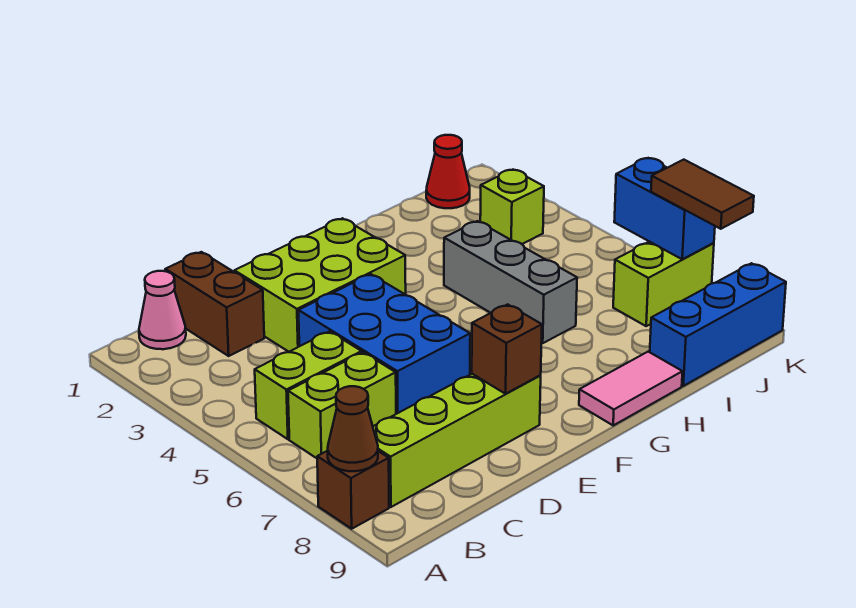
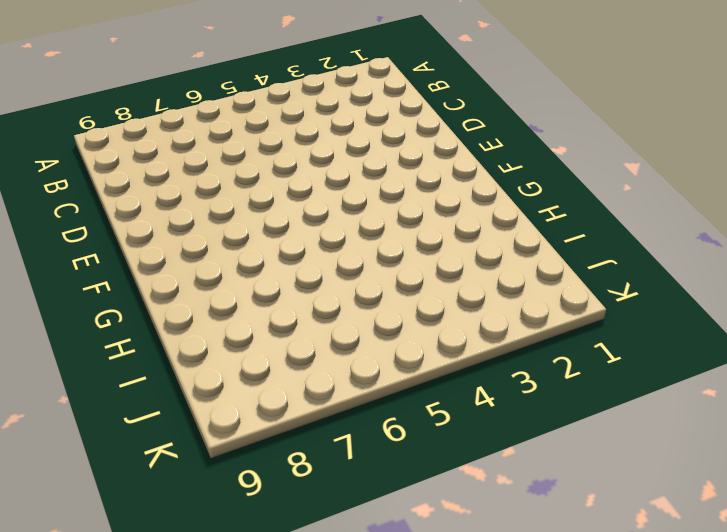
none -> brown 1x1 brick [317,451,389,529]
none -> pink 1x1 cone [139,271,186,349]
none -> lime 1x2 brick [255,331,362,439]

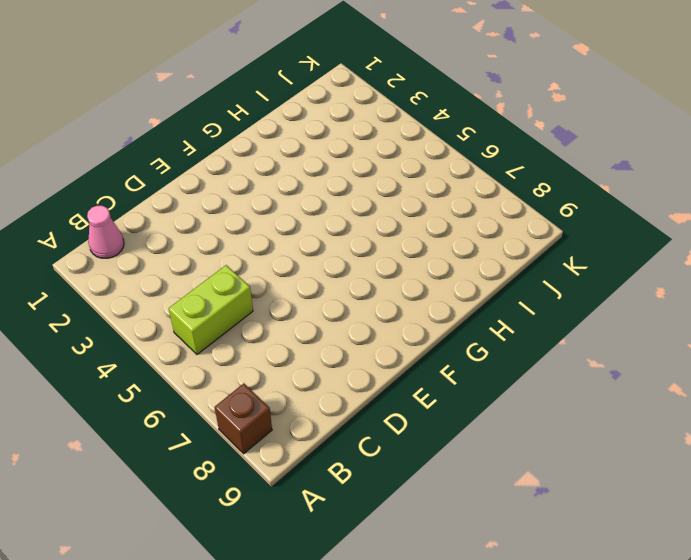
none -> lime 1x2 brick [288,352,396,458]
none -> lime 1x4 brick [373,374,541,507]
none -> brown 1x2 brick [165,252,264,356]

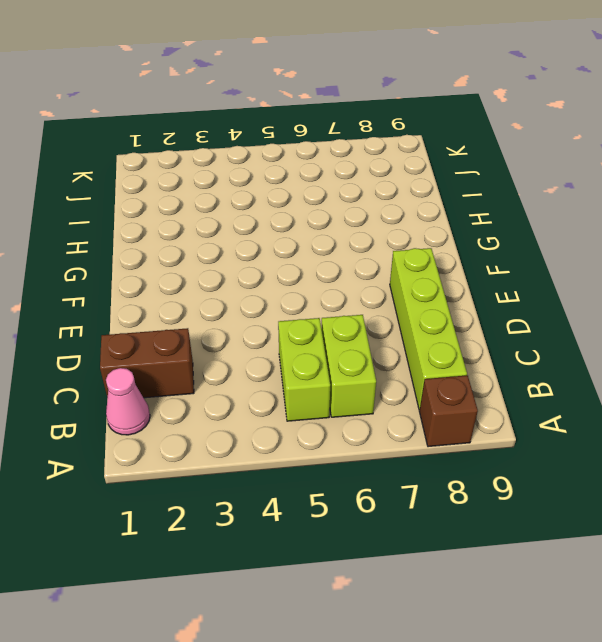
none -> lime 2x3 brick [234,218,406,352]
none -> blue 2x3 brick [298,274,470,414]
none -> pink 1x2 tile [579,352,682,425]

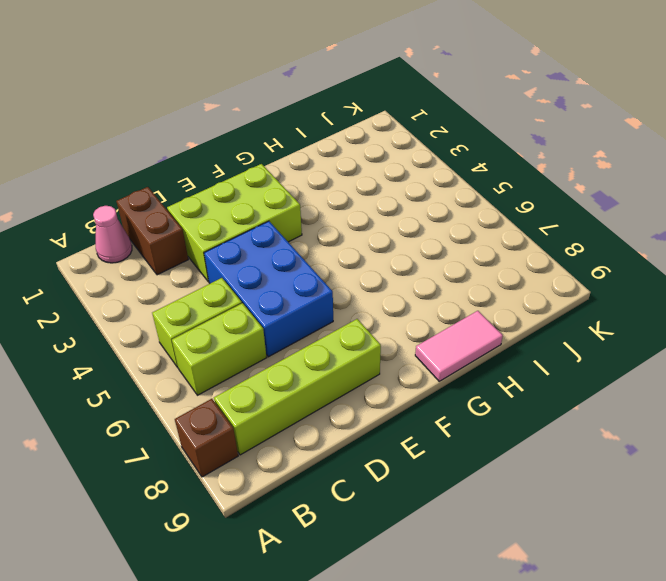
none -> grey 1x3 brick [444,221,577,343]
none -> blue 1x3 brick [650,263,786,386]
none -> red 1x1 cone [426,135,470,208]

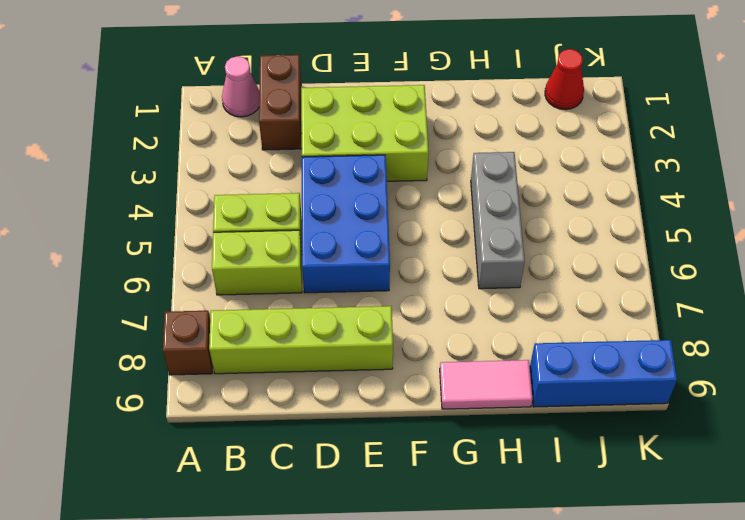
none -> lime 1x1 brick [480,170,544,244]
none -> lime 1x2 brick [613,242,714,326]
none -> brown 1x1 cone [328,386,378,471]

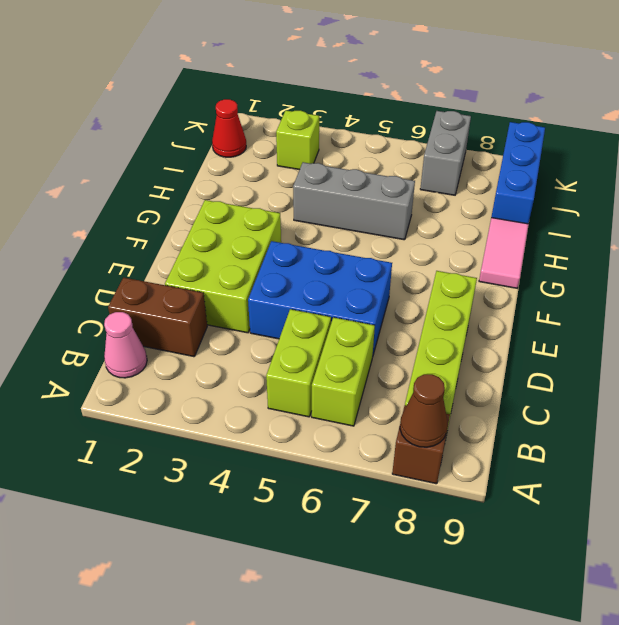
grey 1x2 brick [420,111,471,195] -> lime 1x2 brick [613,242,714,326]
none -> brown 1x1 brick [472,304,542,394]
none -> blue 1x2 brick [614,158,715,259]
none -> brown 1x2 tile [651,160,754,229]

